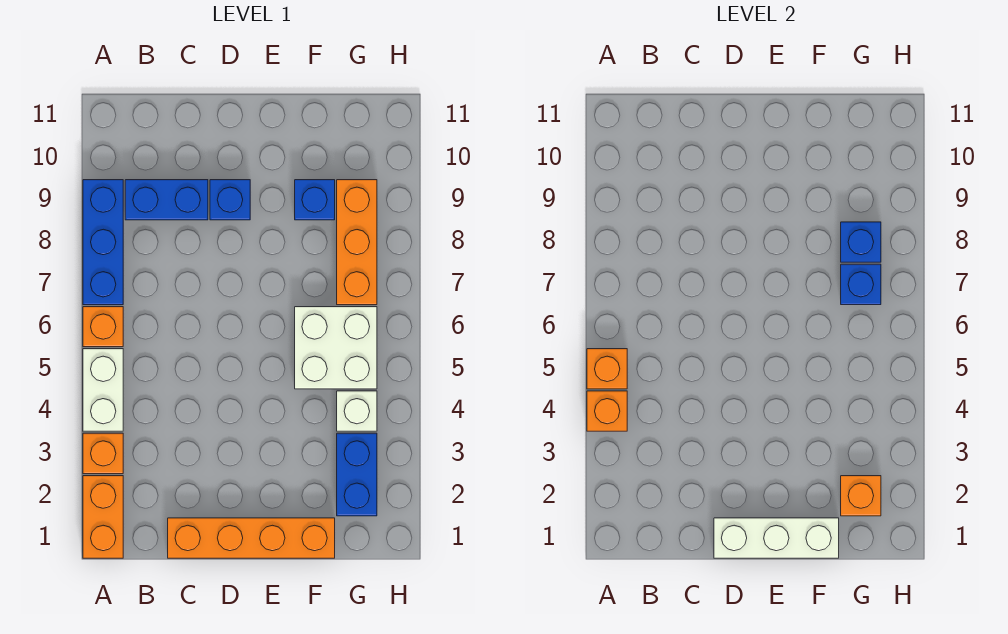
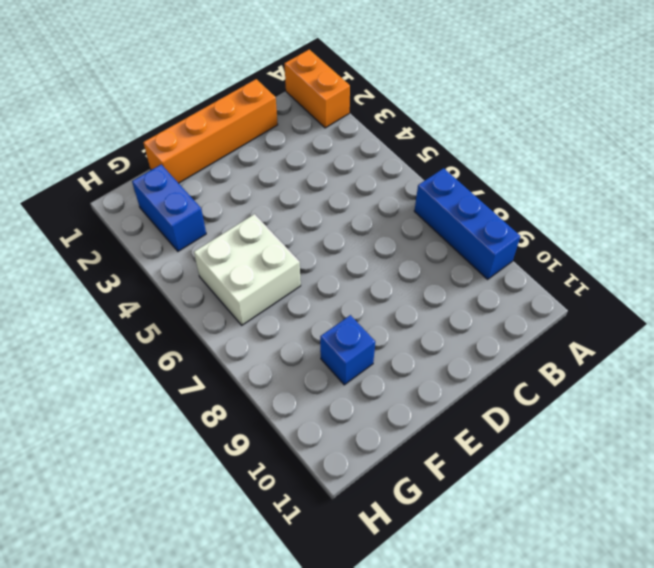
none -> orange 1x1 brick [83,433,123,474]
none -> white 1x2 brick [83,349,123,431]
none -> orange 1x1 brick [83,307,123,347]

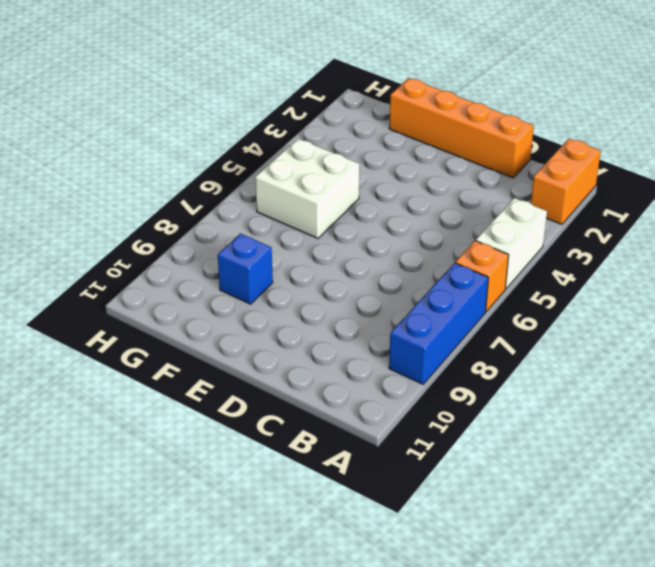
none -> orange 1x1 brick [83,433,123,474]
none -> blue 1x2 brick [125,180,208,220]
none -> blue 1x1 brick [210,180,250,220]

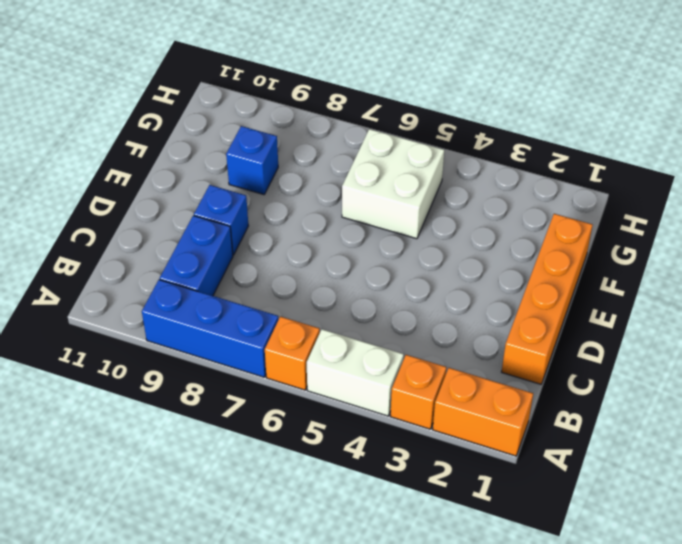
none -> blue 1x2 brick [337,433,377,516]
none -> white 1x1 brick [337,391,377,431]
none -> orange 1x3 brick [337,180,377,305]

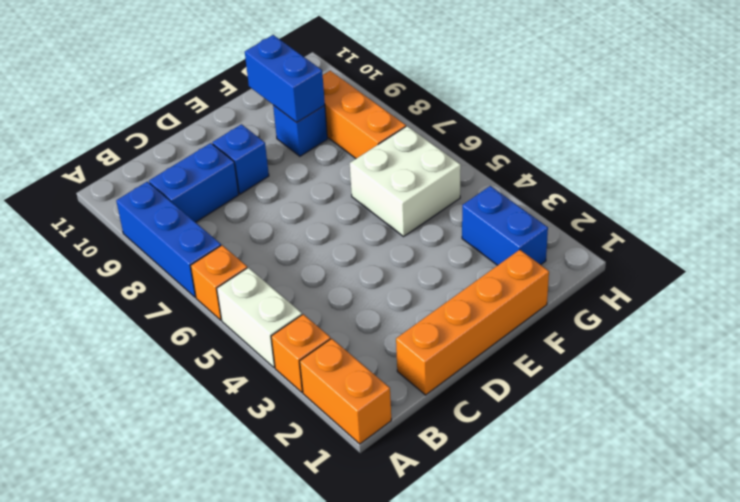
blue 1x2 brick [245,35,325,122] -> none
none -> white 1x1 brick [337,391,377,431]
none -> orange 1x1 brick [587,391,627,431]
none -> orange 1x1 brick [587,349,627,389]

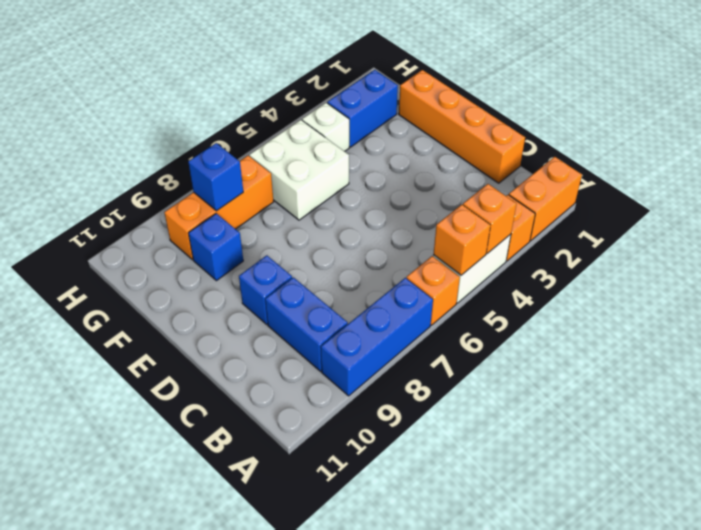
none -> white 1x3 brick [714,518,839,558]
none -> orange 1x1 brick [841,476,881,516]
none -> blue 1x1 brick [841,264,881,305]

